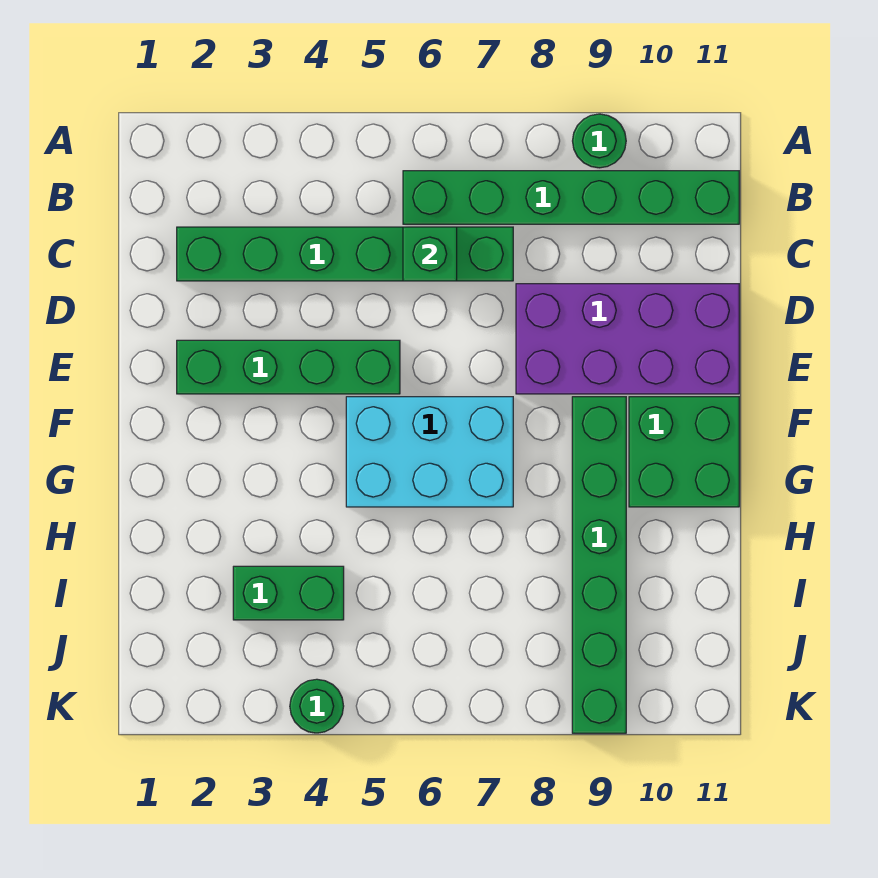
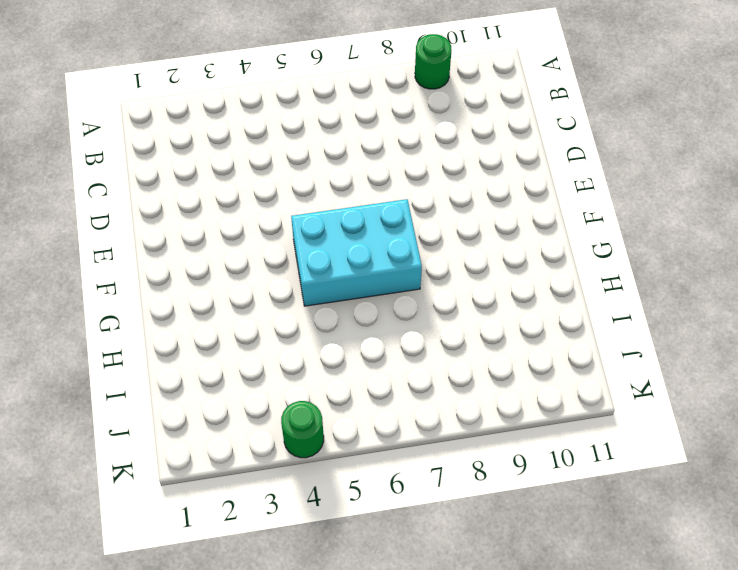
none -> green 1x6 brick [403,171,739,224]
none -> green 1x6 brick [177,227,513,281]

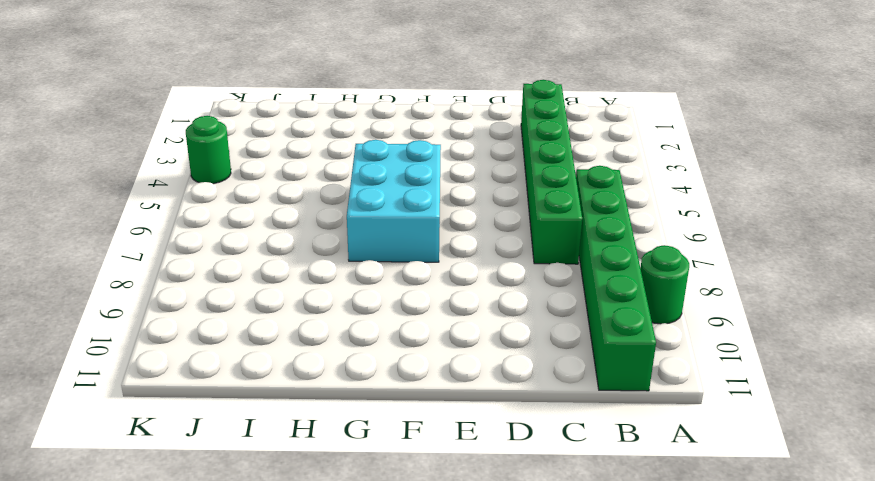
none -> purple 2x4 brick [516,284,739,394]
none -> green 1x4 brick [177,340,400,394]

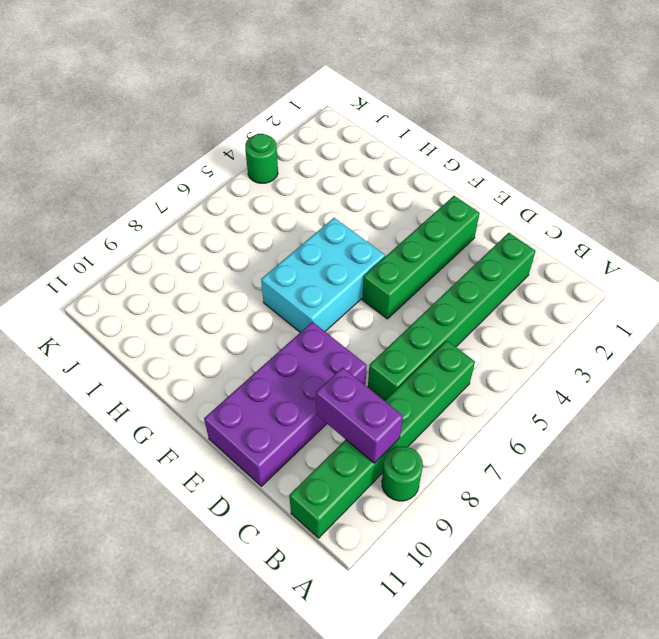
purple 1x2 brick [316,367,403,463] -> none
none -> green 1x6 brick [572,397,626,733]
none -> green 2x2 brick [629,397,739,507]

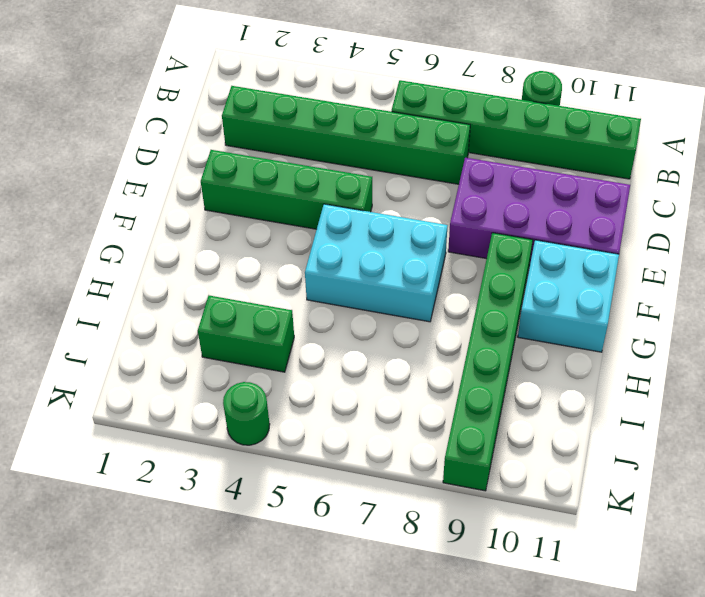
cyan 2x2 brick [518,240,619,352] -> green 2x2 brick [629,397,739,507]
none -> green 1x1 brick [403,227,457,281]

